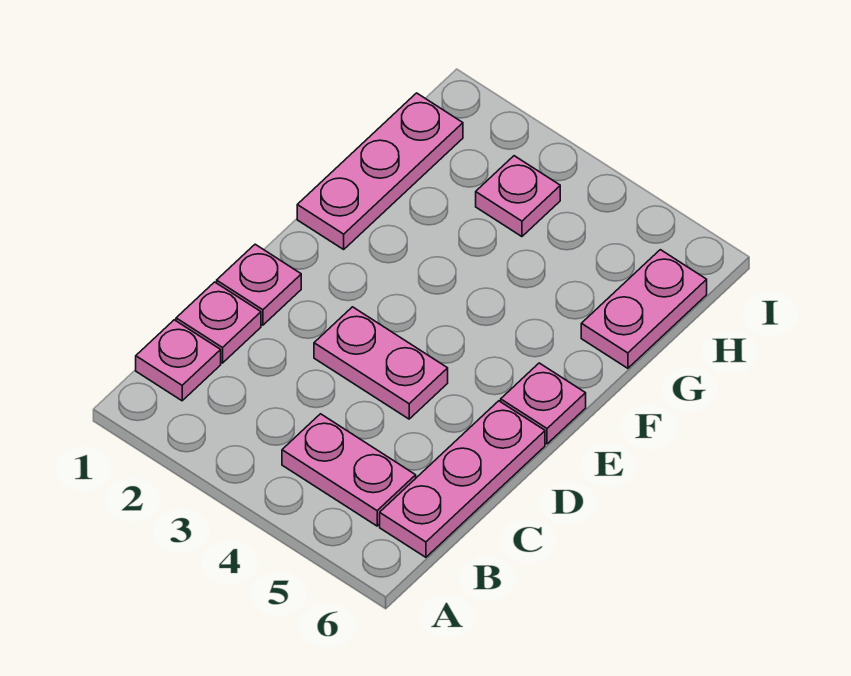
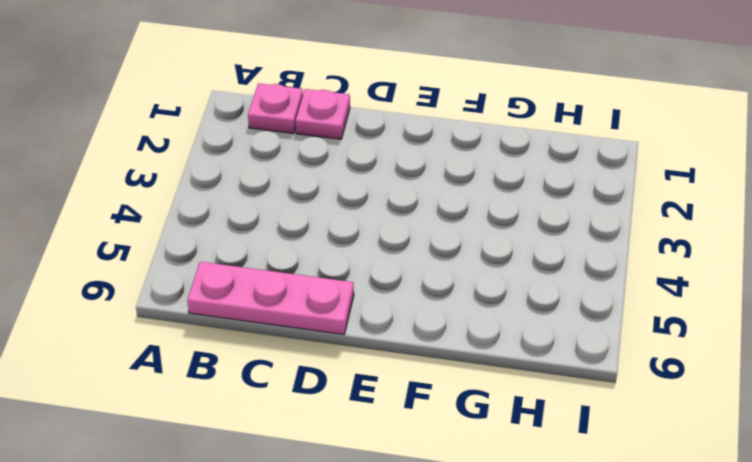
none -> pink 1x2 plate [282,414,416,526]
none -> pink 1x1 plate [217,244,301,325]

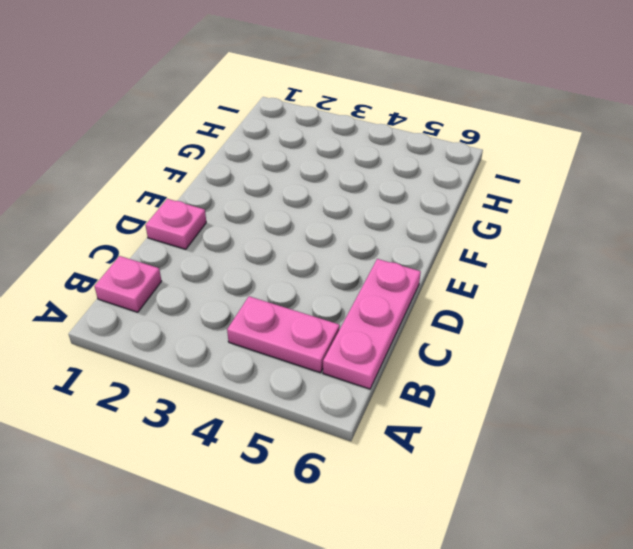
none -> pink 1x1 plate [176,282,261,363]
none -> pink 1x2 plate [314,307,448,419]

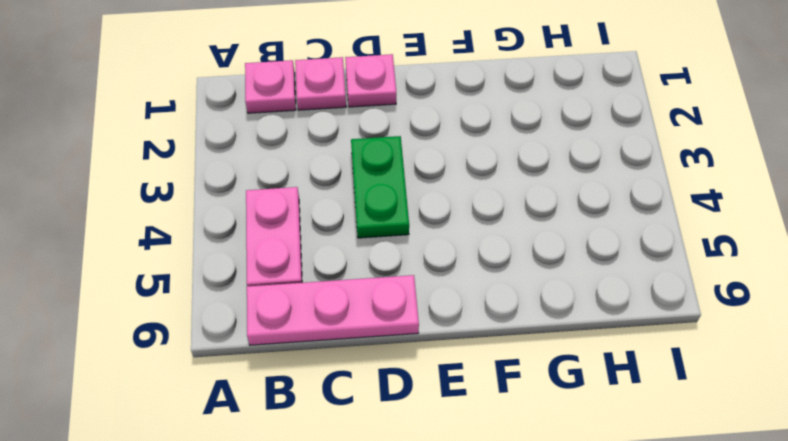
green 1x2 plate [351,136,409,238] -> pink 1x2 plate [314,307,448,419]
none -> pink 1x1 plate [501,363,586,444]
none -> pink 1x3 plate [297,93,463,249]

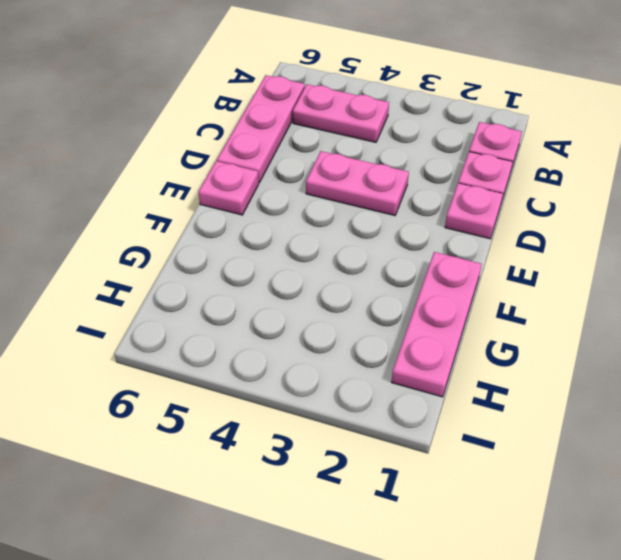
none -> pink 1x2 plate [581,250,707,368]
none -> pink 1x1 plate [476,156,560,237]

